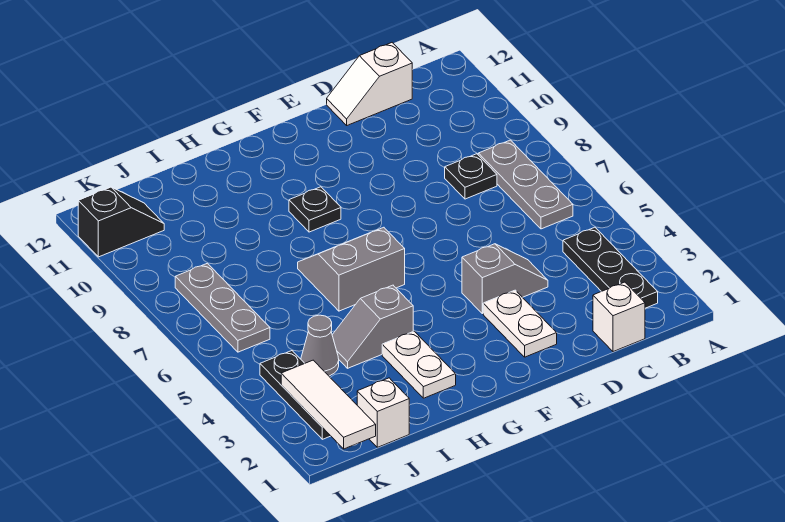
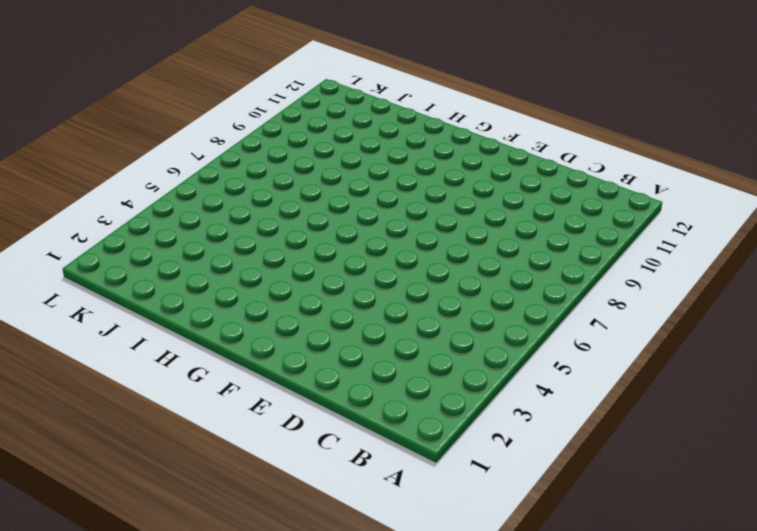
none -> black 1x3 plate [563,227,658,308]
none -> grey 1x3 plate [478,140,573,229]
none -> white 1x1 brick [593,282,645,352]

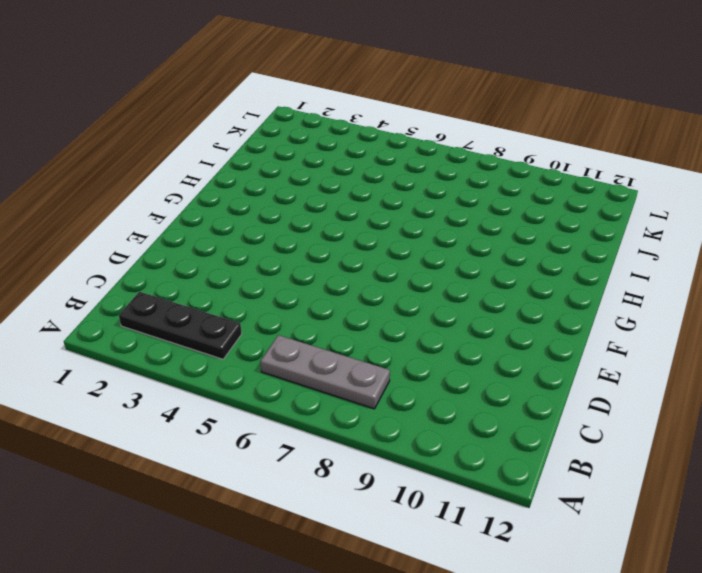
none -> white 1x1 brick [593,282,645,352]
none -> black 1x1 plate [445,154,497,199]
none -> white 1x2 slope [327,43,412,125]

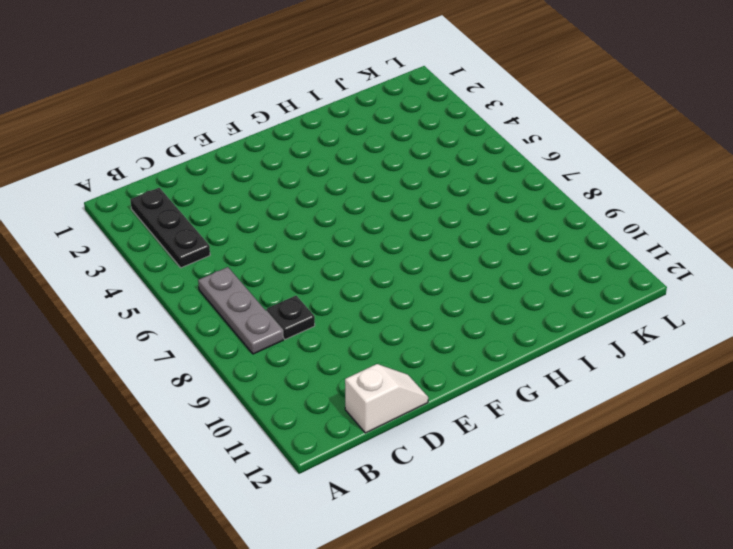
none -> white 1x1 brick [593,282,645,352]
none -> grey 1x2 slope [462,244,548,314]
none -> white 1x2 plate [483,290,557,357]

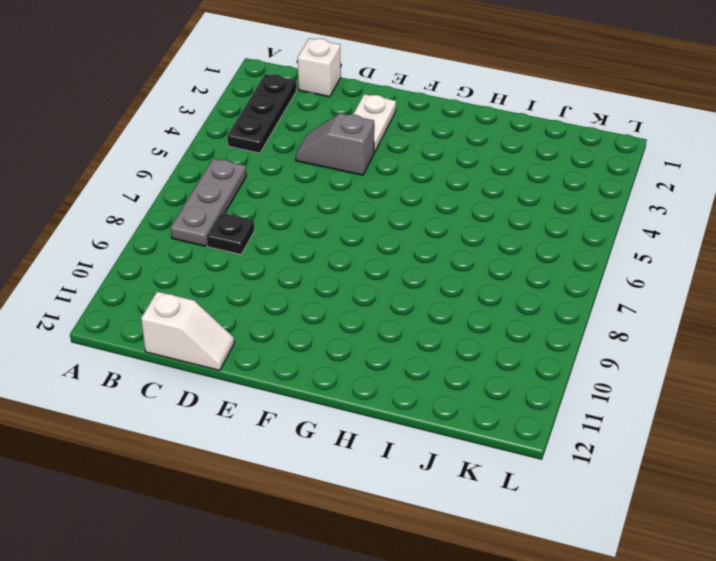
none -> grey 2x2 slope [298,227,405,311]
none -> black 1x1 plate [289,187,341,232]
none -> white 1x2 plate [382,331,456,398]

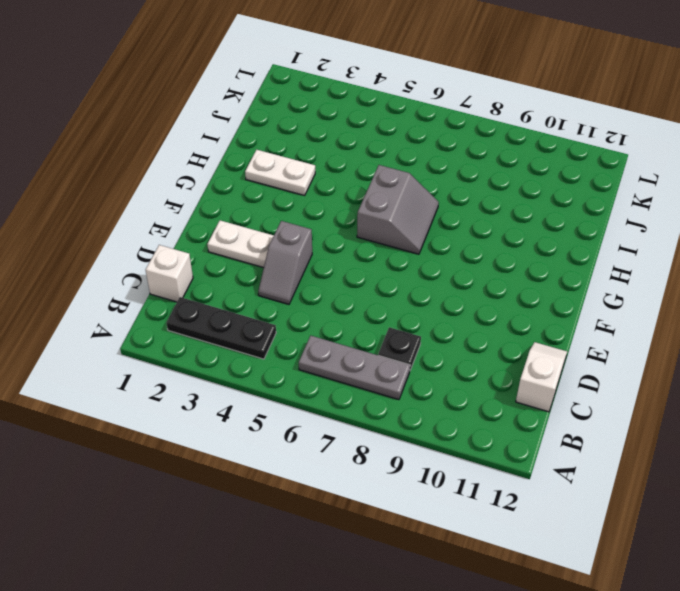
none -> black 1x1 plate [289,187,341,232]
none -> grey 1x2 slope [332,285,413,368]
none -> white 1x1 brick [357,378,409,447]

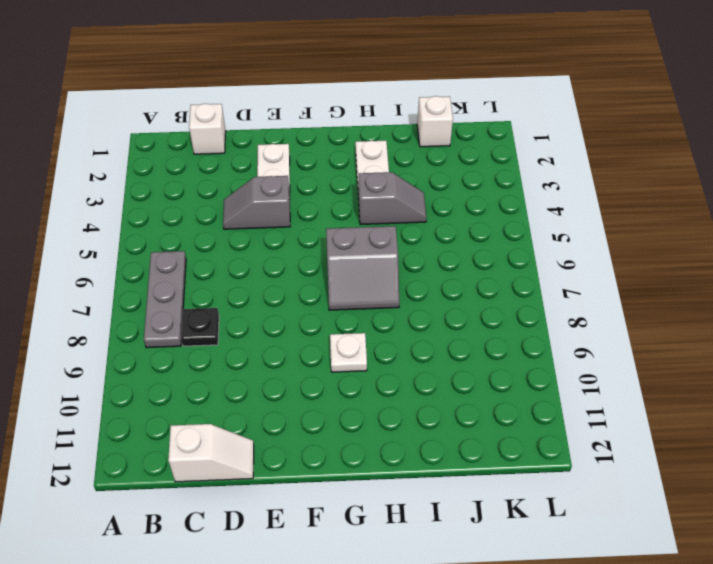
white 1x1 plate [330,333,367,372] -> black 1x1 plate [289,187,341,232]
none -> black 1x3 plate [563,227,658,308]
none -> grey 1x1 cone [301,315,339,376]
none -> black 1x3 plate [260,351,330,439]

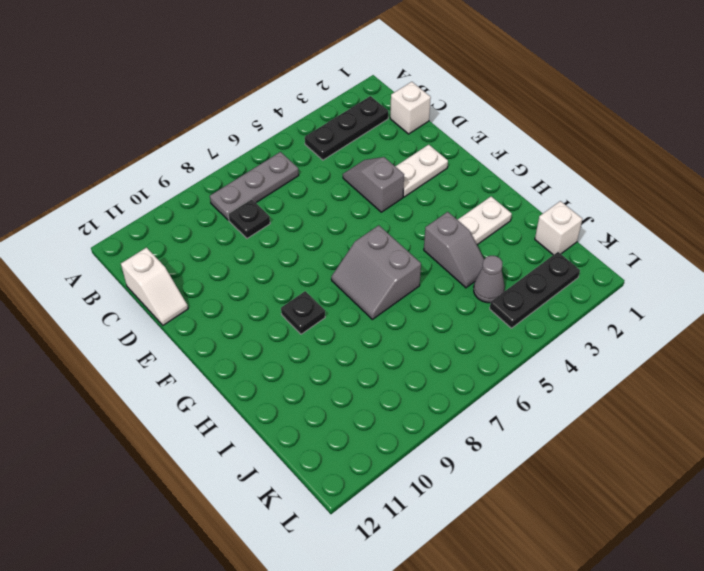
none -> grey 1x3 plate [175,263,270,352]
none -> black 1x2 slope [78,187,164,257]
none -> white 1x3 tile [281,360,376,449]

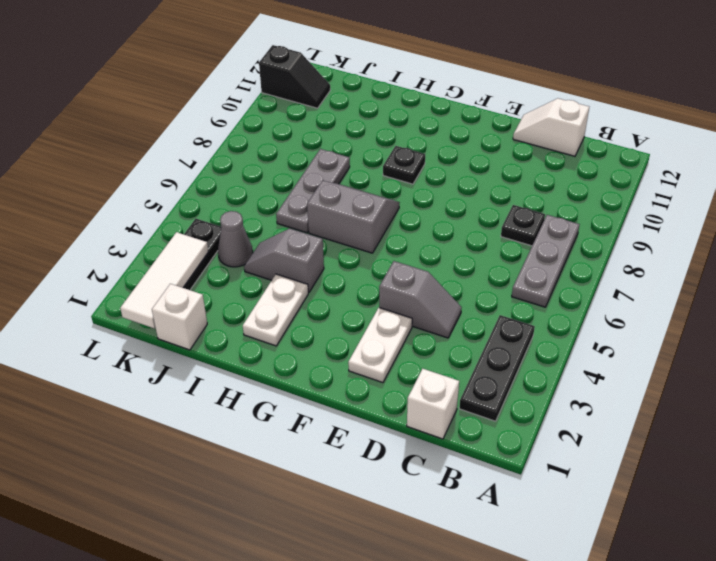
grey 1x3 plate [276,149,350,233] -> grey 1x3 plate moved to [175,263,270,352]

